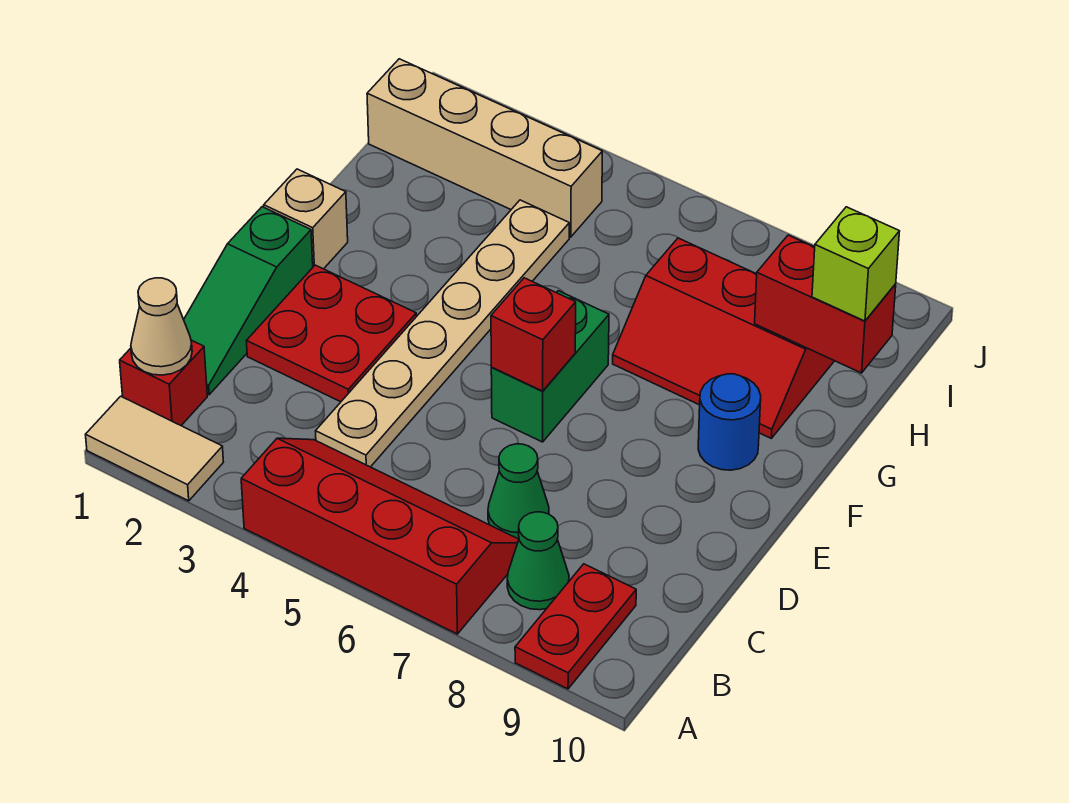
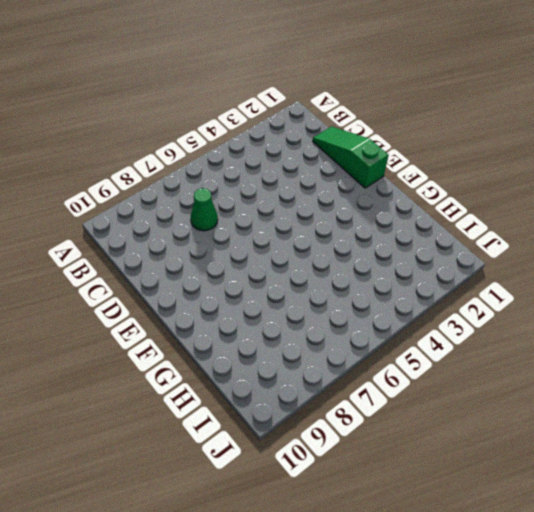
none -> tan 1x2 tile [85,396,223,501]
none -> red 2x4 slope [241,438,519,634]
none -> red 1x2 plate [515,564,636,689]

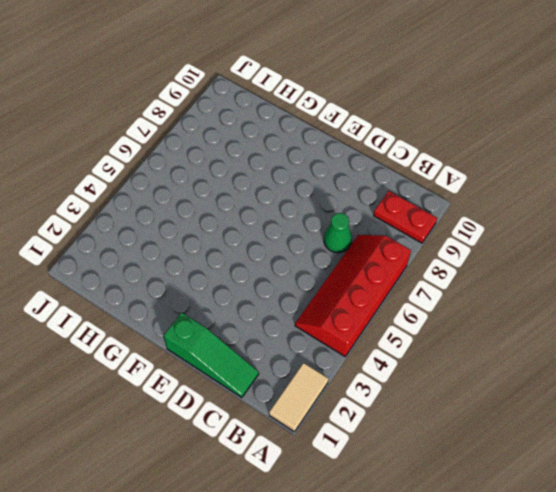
none -> red 1x1 brick [120,340,207,425]
none -> green 1x1 cone [507,512,569,610]
none -> tan 1x6 plate [316,200,569,467]

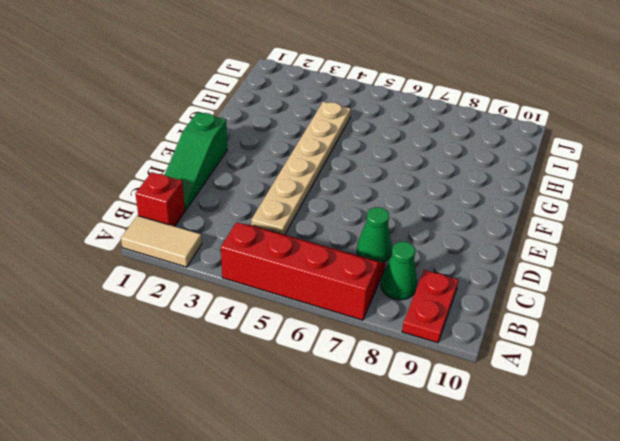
none -> red 2x2 plate [247,265,416,402]
none -> green 1x2 brick [491,291,609,442]
none -> tan 1x1 brick [264,169,348,269]

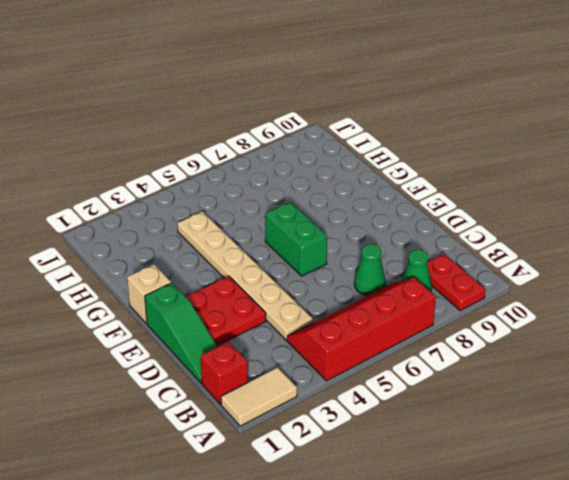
none -> blue 1x1 round brick [698,374,761,470]
none -> red 2x3 slope [613,238,834,438]
none -> tan 1x4 brick [367,59,602,237]

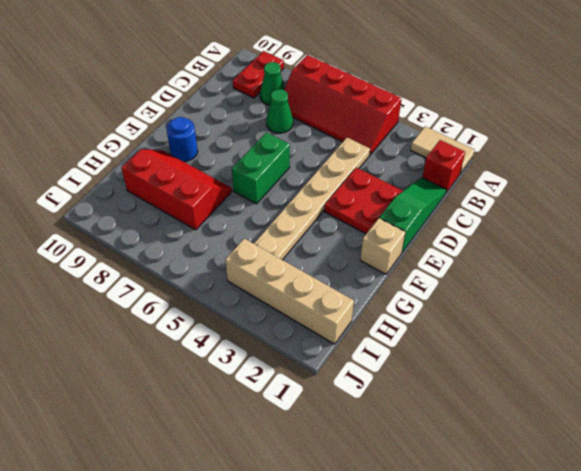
none -> tan 1x1 cone [131,278,192,375]
none -> red 1x1 brick [491,278,576,391]
none -> red 1x2 brick [755,235,896,373]

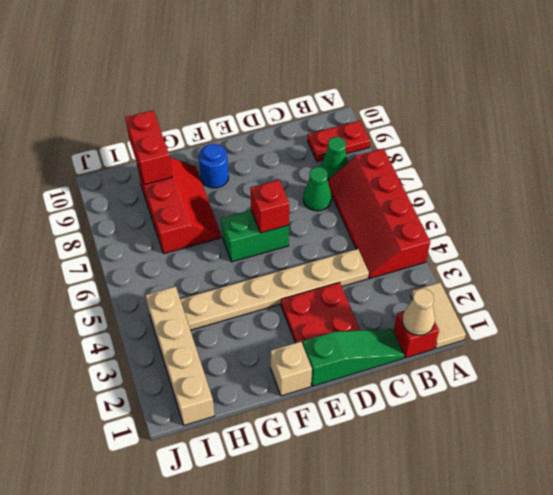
none -> lime 1x1 brick [812,207,900,321]

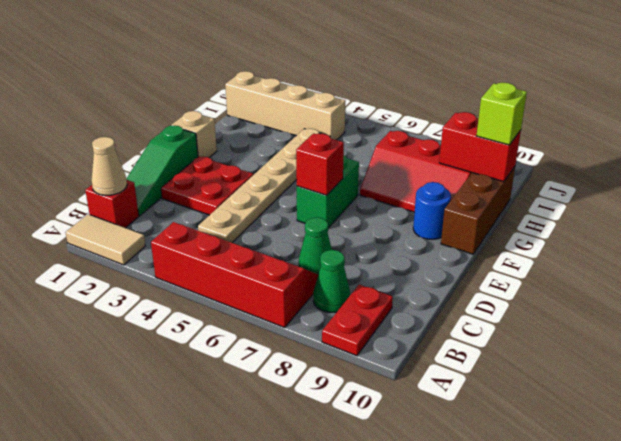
brown 1x3 brick [441,167,515,254] -> none

